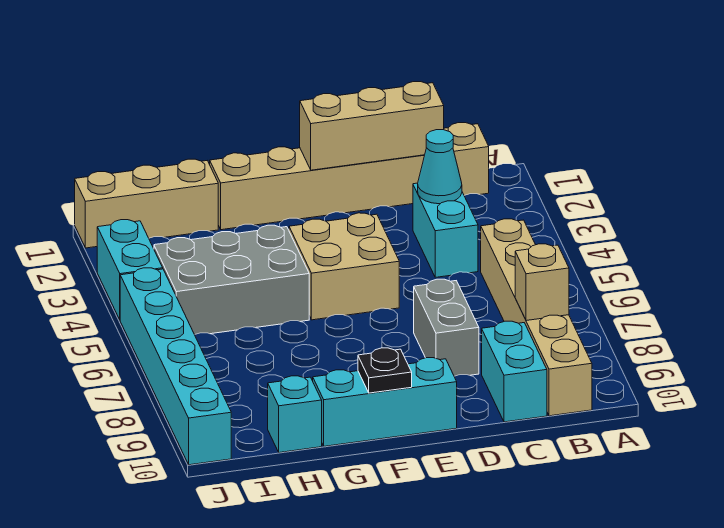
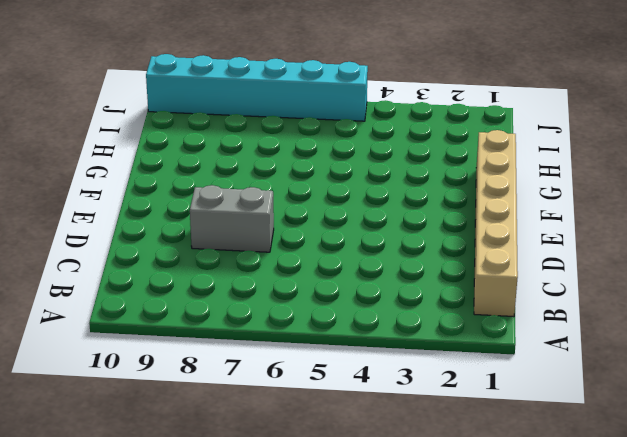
none -> tan 1x6 brick [481,219,592,416]
none -> cyan 1x2 brick [413,183,478,277]
none -> cyan 1x2 brick [482,321,547,422]

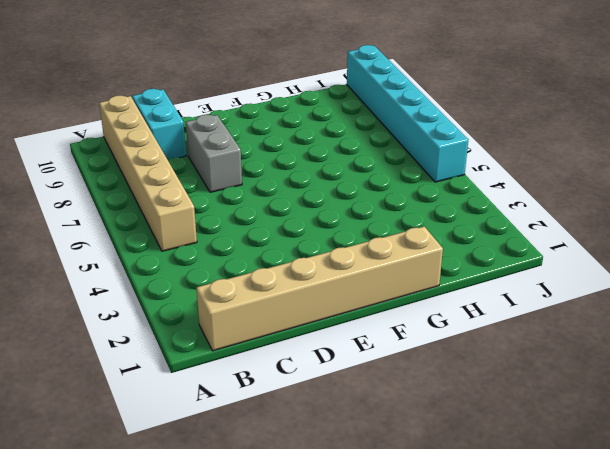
none -> cyan 1x2 brick [413,183,478,277]
none -> tan 2x2 brick [289,213,399,320]
none -> cyan 1x3 brick [313,358,457,446]

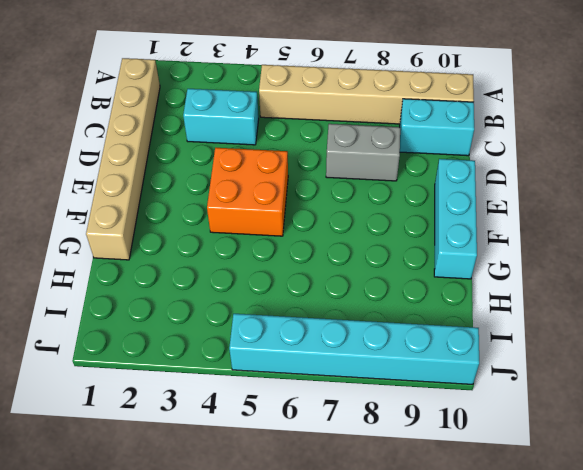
orange 2x2 brick [207,148,288,236] -> tan 2x2 brick [289,213,399,320]
none -> grey 2x3 brick [154,225,309,335]
none -> tan 1x3 brick [75,159,218,248]
none -> cyan 1x1 brick [268,376,322,453]

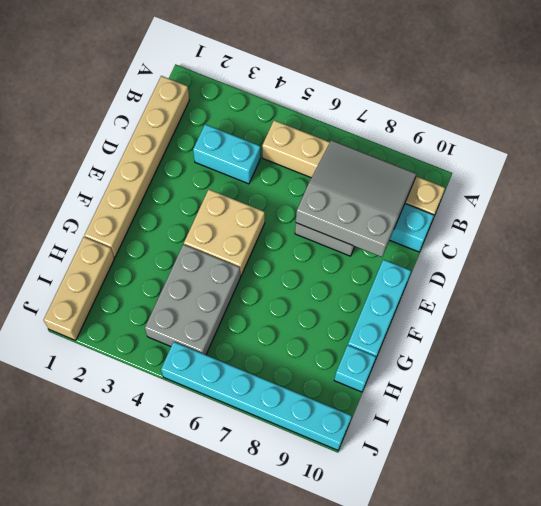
grey 3x3 slope [296,140,417,257] -> tan 1x1 brick [515,244,569,321]
none -> cyan 1x2 brick [97,220,163,319]
none -> tan 1x3 brick [300,82,444,170]
none -> cyan 1x1 cone [418,130,462,204]

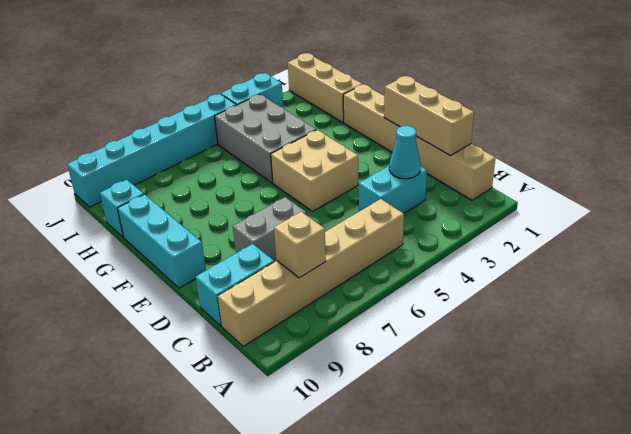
none -> black 1x1 plate [358,348,412,393]

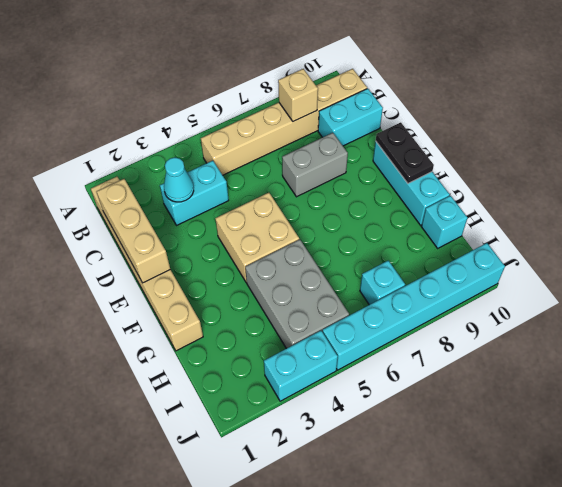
black 1x2 plate [376,122,434,183] -> black 1x1 plate [358,348,412,393]
cyan 1x1 brick [360,260,405,305] -> none
none -> tan 1x3 brick [75,159,218,248]

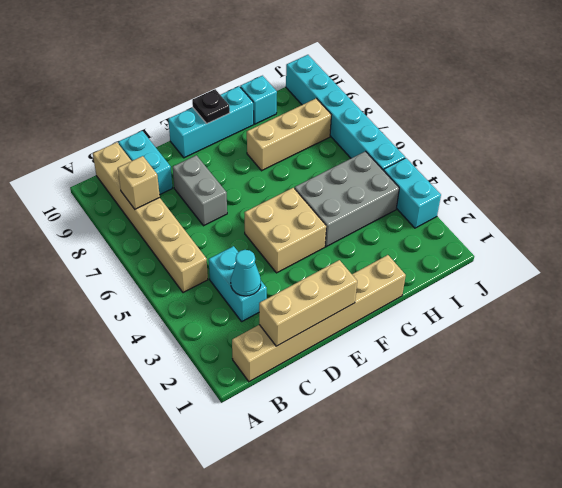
tan 1x3 brick [247,98,331,171] -> tan 1x3 brick moved to [75,159,218,248]

